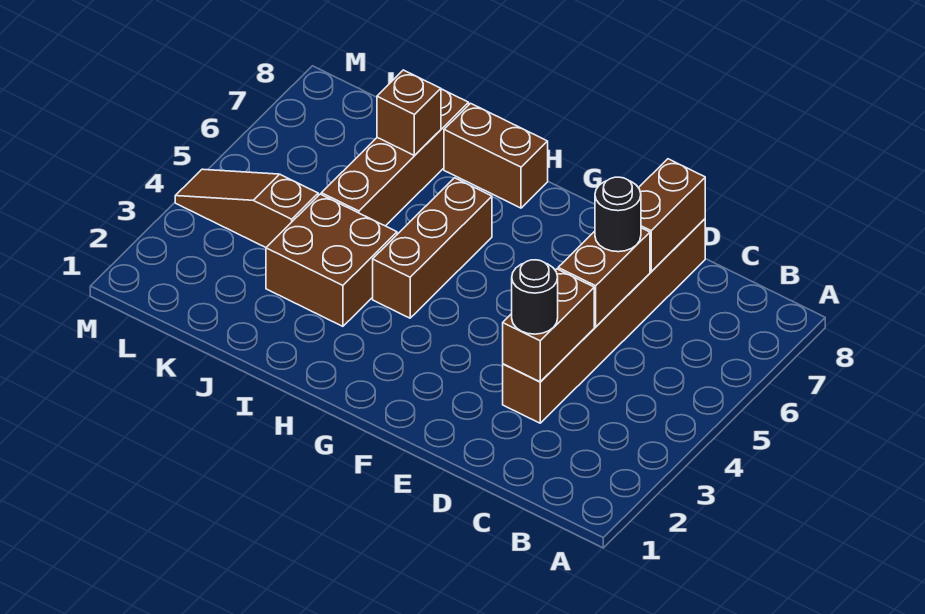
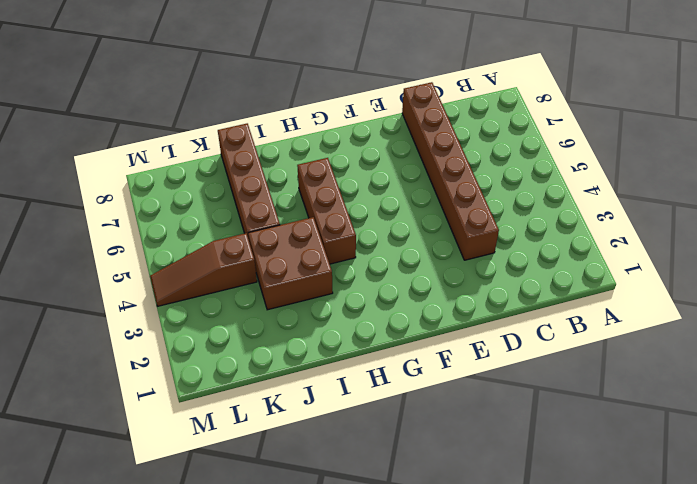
none -> brown 1x2 brick [444,103,548,208]
none -> brown 1x2 brick [503,269,594,382]
none -> brown 1x2 brick [558,228,650,327]

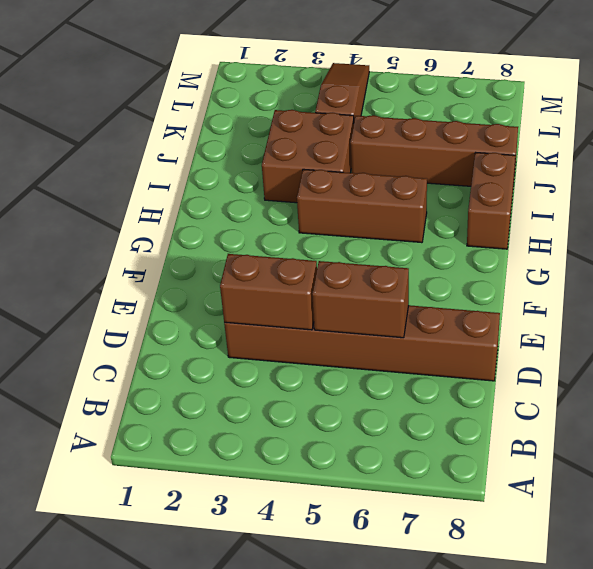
none -> brown 1x2 brick [639,159,705,272]
none -> brown 1x1 brick [377,70,441,156]
none -> black 1x1 round brick [512,260,558,334]

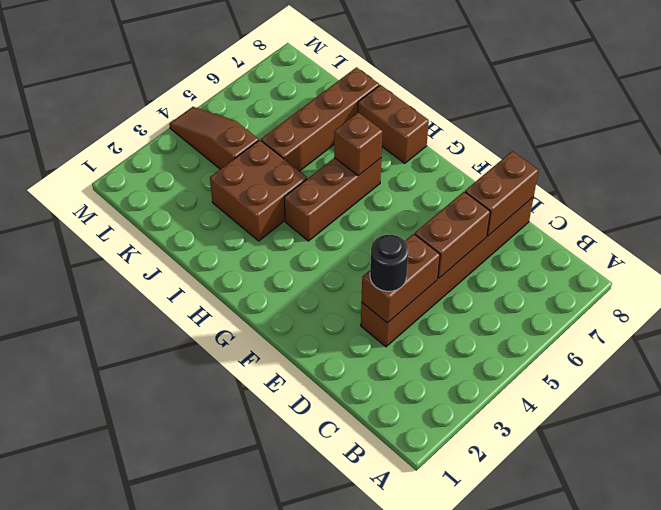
brown 1x1 brick [334,112,383,176] -> brown 1x1 brick moved to [377,70,441,156]
none -> black 1x1 round brick [595,177,641,252]

